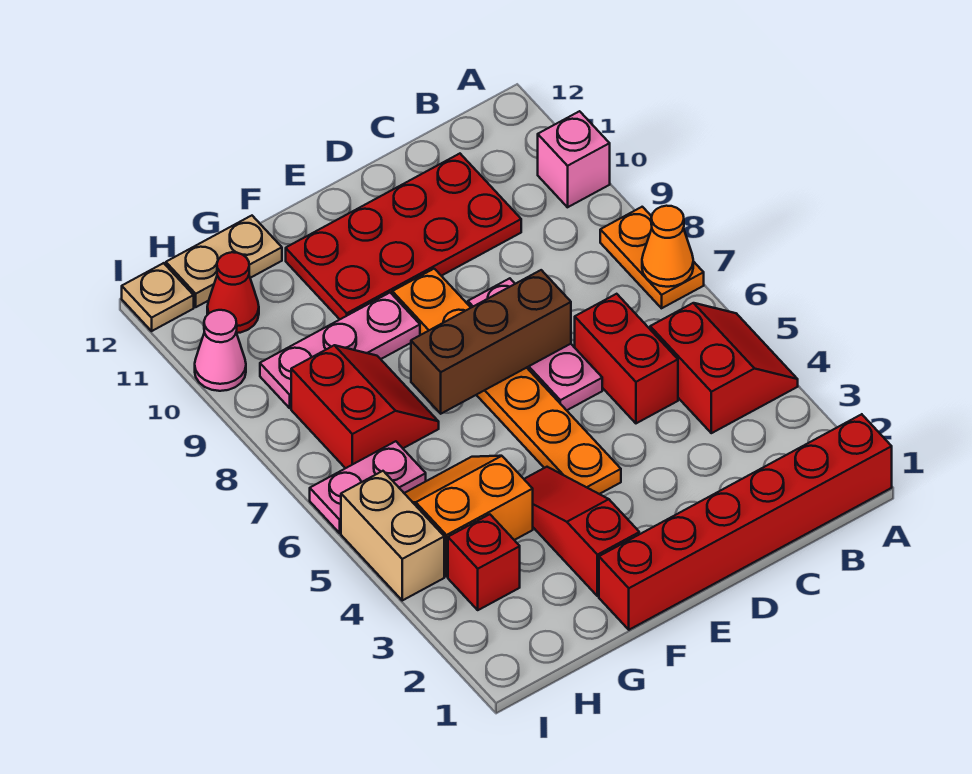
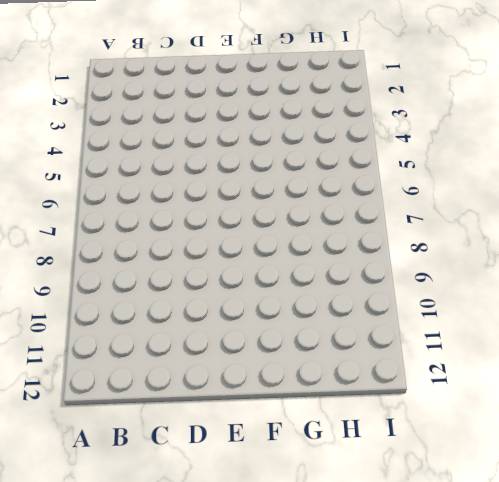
none -> red 1x6 brick [599,414,892,630]
none -> red 2x2 slope [650,303,798,433]
none -> orange 1x2 plate [600,207,704,308]

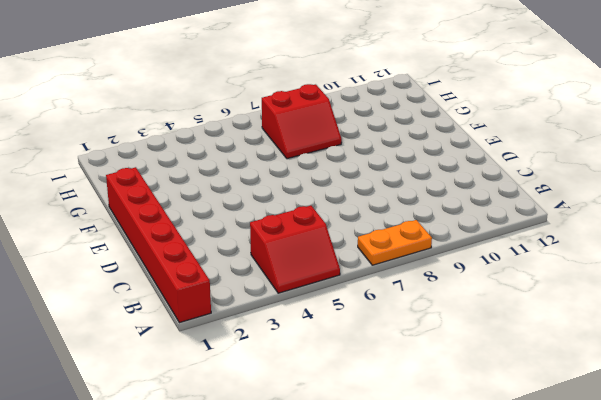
none -> pink 1x1 brick [538,111,610,207]
none -> red 1x2 brick [575,294,678,423]
none -> red 2x4 plate [286,154,521,319]

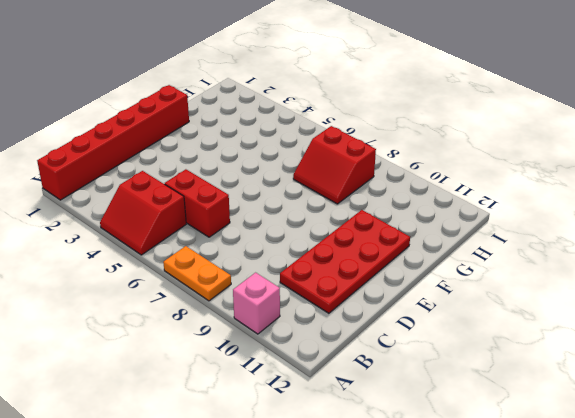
none -> pink 1x3 plate [468,278,602,410]
none -> orange 1x6 plate [392,269,621,494]
none -> red 1x3 slope [524,467,639,596]

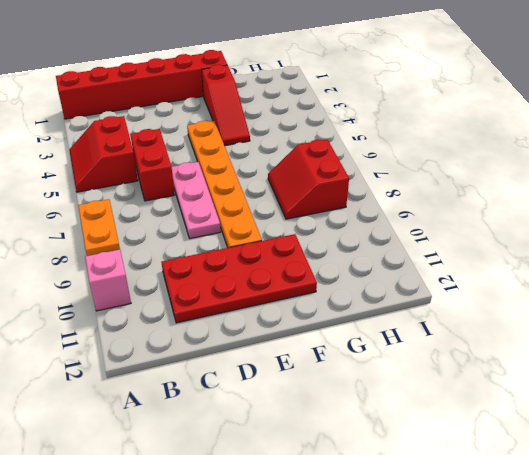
none -> pink 1x3 plate [260,293,420,408]
none -> orange 2x2 slope [404,456,533,577]
none -> tan 1x2 plate [166,216,282,307]

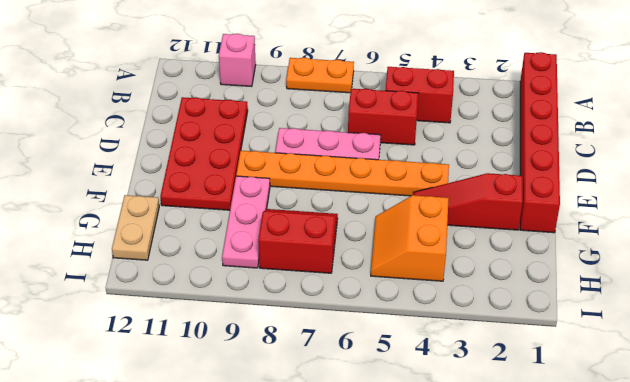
none -> red 1x1 brick [448,514,520,610]
none -> pink 1x2 plate [310,441,426,533]
none -> red 1x1 cone [207,252,259,333]

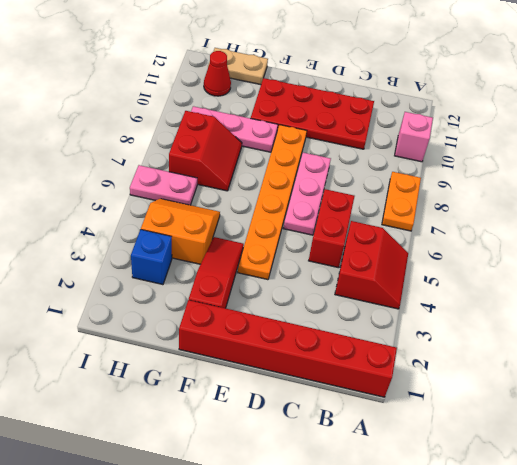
blue 1x1 brick [131,230,172,285] -> red 1x1 brick [448,514,520,610]
none -> tan 1x2 brick [341,471,444,600]
none -> pink 1x1 cone [195,310,246,391]
none -> tan 1x1 plate [122,263,194,331]

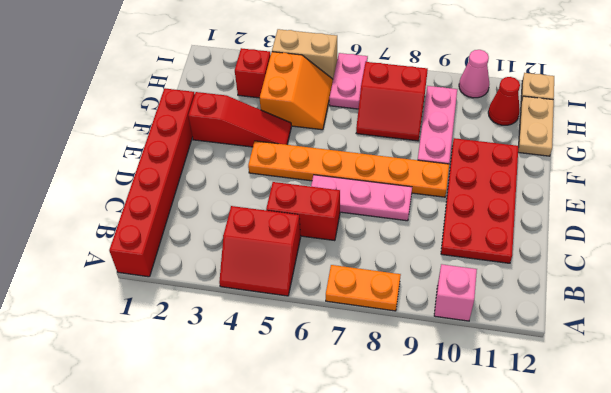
none -> orange 1x1 cone [642,206,693,287]
none -> brown 1x3 brick [411,270,571,414]

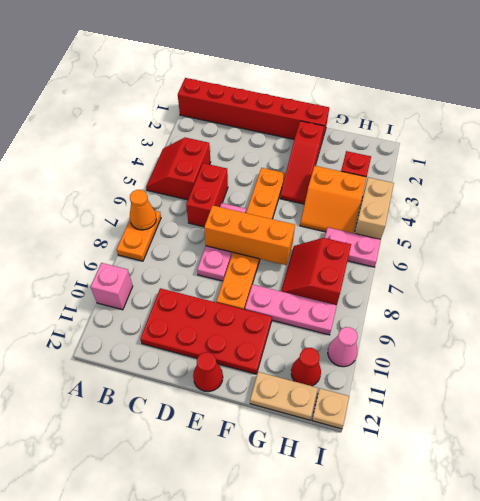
orange 1x3 brick [204,205,295,265] -> brown 1x3 brick [411,270,571,414]
red 1x1 cone [193,352,223,392] -> none

